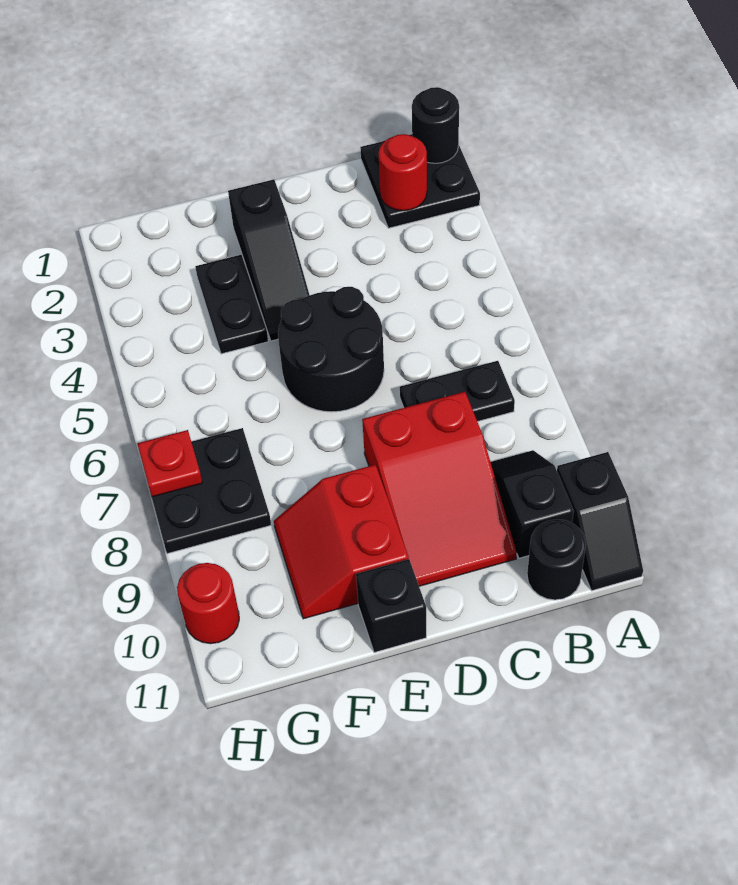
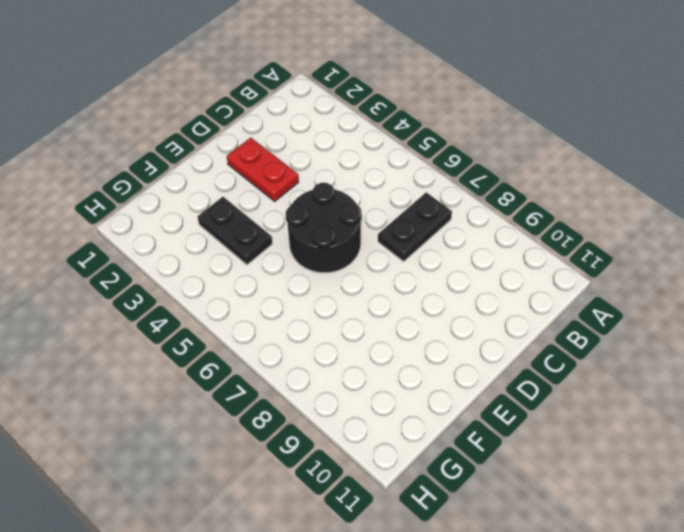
red 1x2 plate [227,138,299,201] -> none
none -> black 2x2 plate [360,134,480,228]
none -> black 1x2 slope [557,452,643,591]
none -> black 1x2 slope [491,450,574,558]

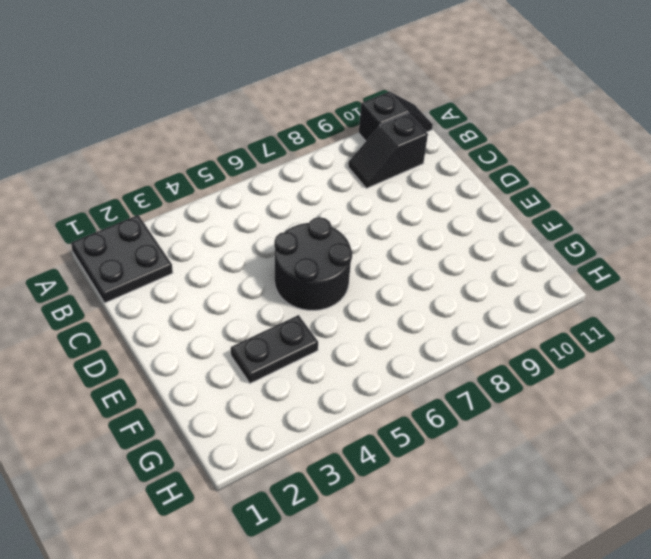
none -> black 1x2 plate [400,361,515,422]
none -> black 1x1 round brick [527,519,586,600]
none -> red 2x3 slope [362,392,517,586]

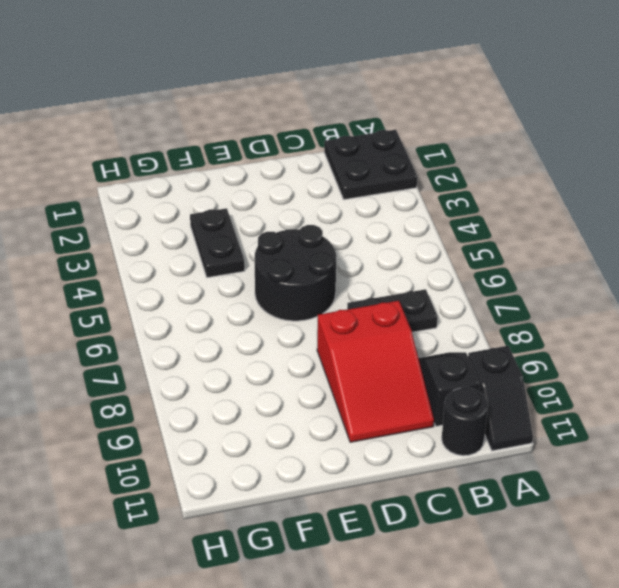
none -> black 1x3 slope [228,179,309,341]
none -> red 2x2 slope [274,465,409,619]
none -> black 1x1 brick [356,559,426,653]

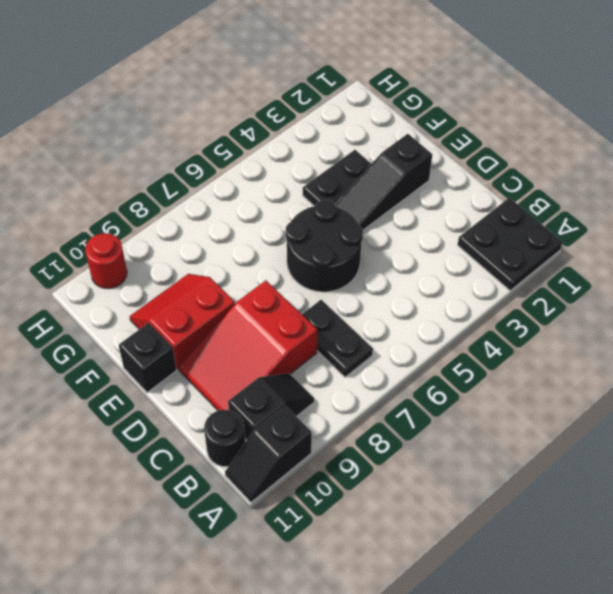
none -> black 2x2 plate [152,428,271,554]
none -> black 1x1 round brick [412,87,459,163]
none -> red 1x1 round brick [379,134,427,211]

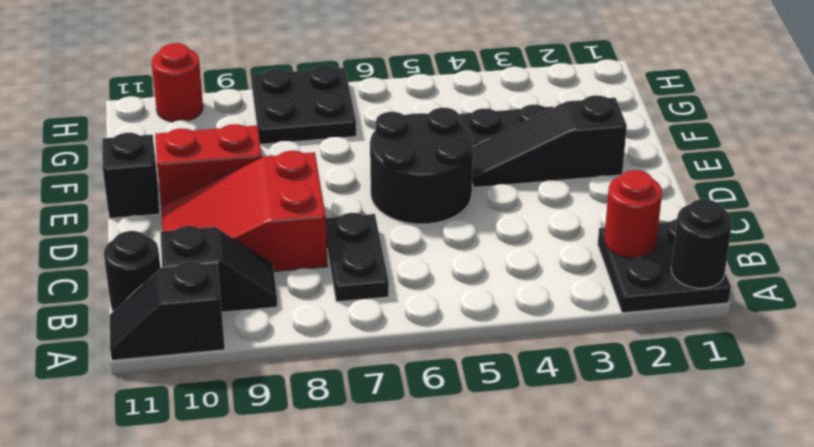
none -> red 1x1 plate [137,430,202,497]

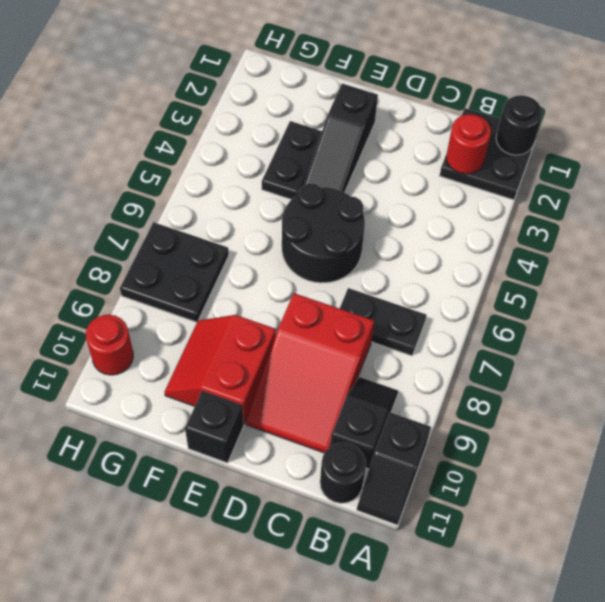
none -> red 1x1 plate [137,430,202,497]

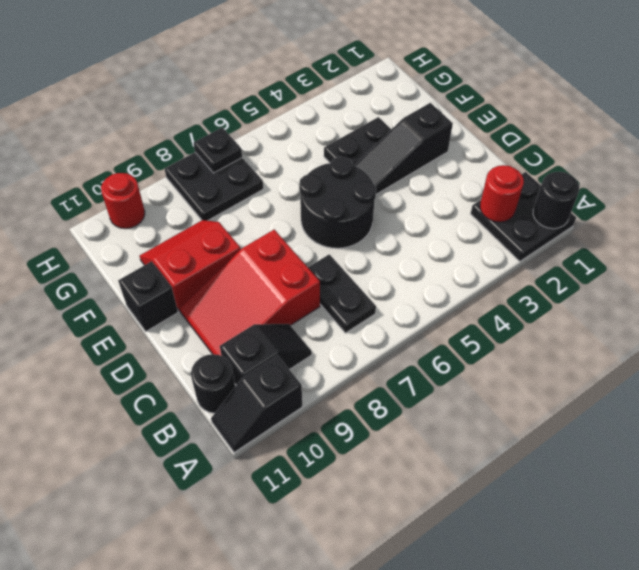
black 1x1 plate [194,127,242,173] -> red 1x1 plate [137,430,202,497]

